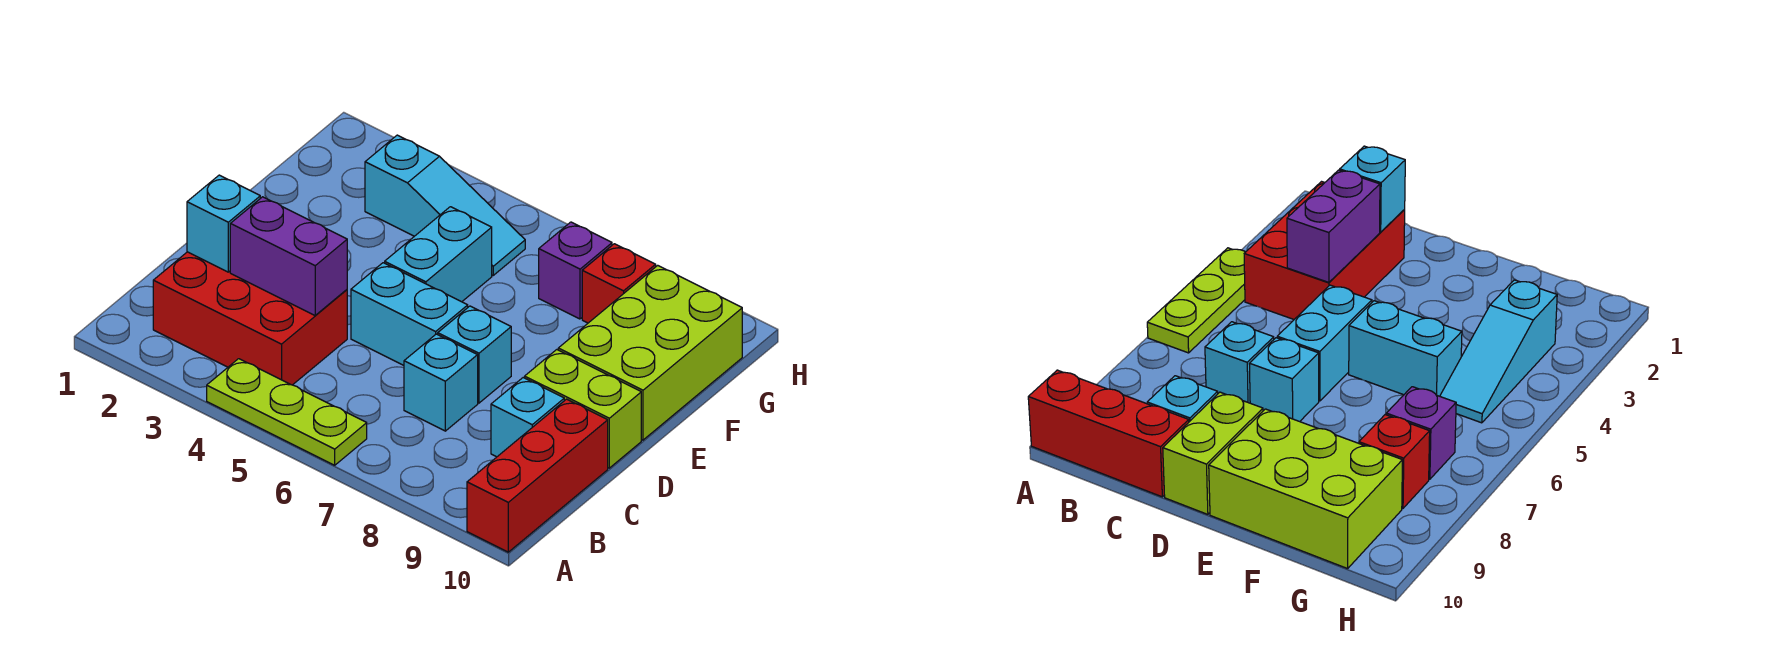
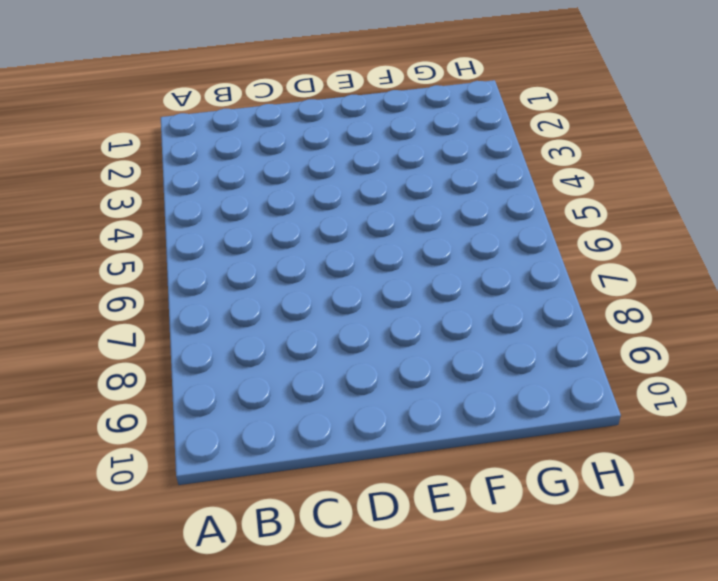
none -> lime 1x3 plate [207,359,367,465]
none -> red 1x3 brick [467,399,608,552]
none -> red 2x3 brick [153,252,347,385]

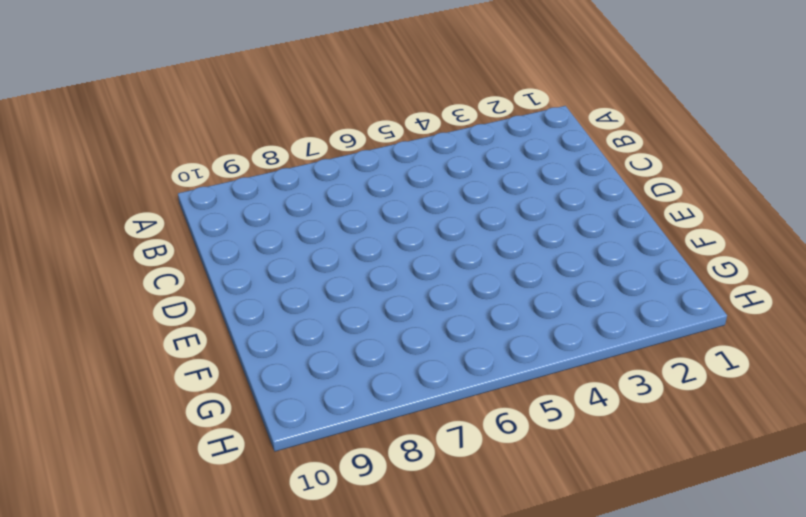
none -> lime 1x3 plate [207,359,367,465]
none -> red 1x3 brick [467,399,608,552]
none -> red 2x3 brick [153,252,347,385]

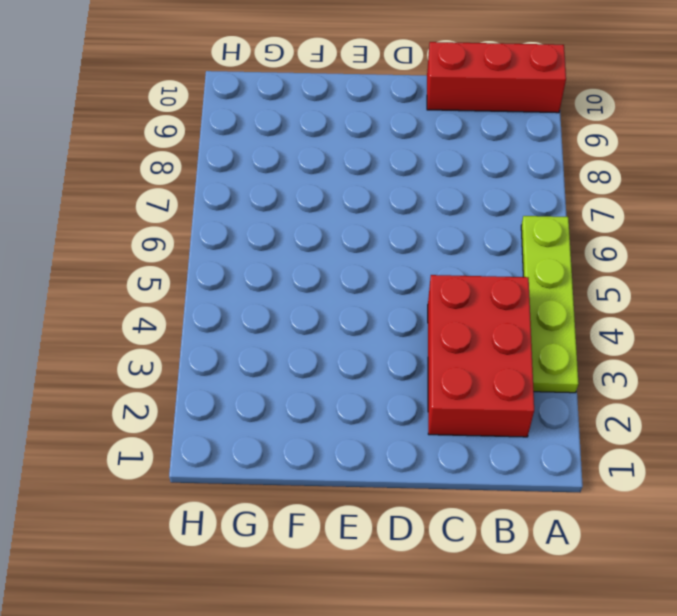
lime 1x4 plate [521,216,579,393] -> lime 1x3 plate [207,359,367,465]
none -> cyan 1x1 brick [404,334,478,431]
none -> cyan 1x1 brick [491,378,564,457]
none -> cyan 1x2 brick [351,263,468,365]

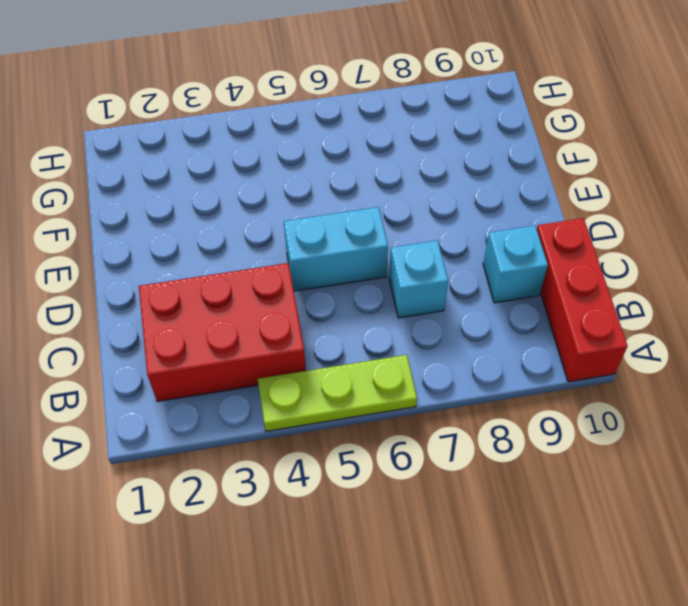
none -> cyan 1x1 brick [438,306,511,403]
none -> lime 1x2 brick [525,350,641,468]
none -> cyan 1x2 brick [385,207,492,302]

